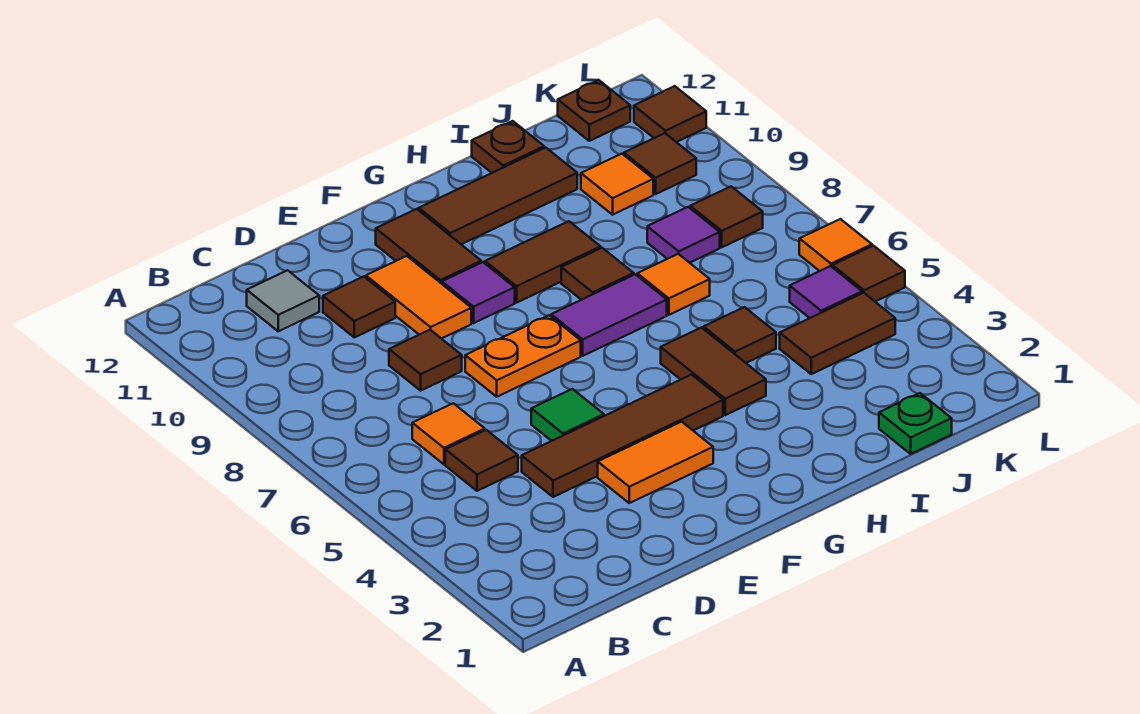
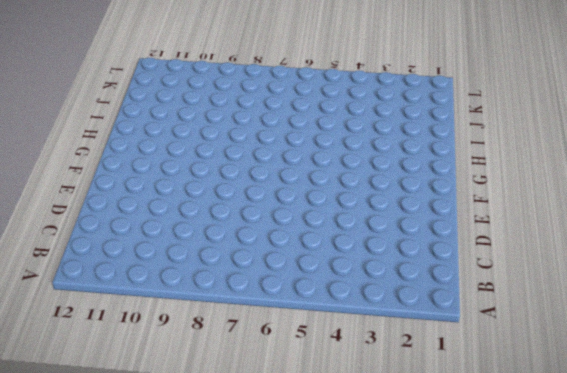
none -> brown 1x1 tile [445,430,518,491]
none -> orange 1x1 tile [412,403,485,464]
none -> grey 1x1 tile [247,270,319,331]
none -> brown 1x4 tile [522,375,723,497]

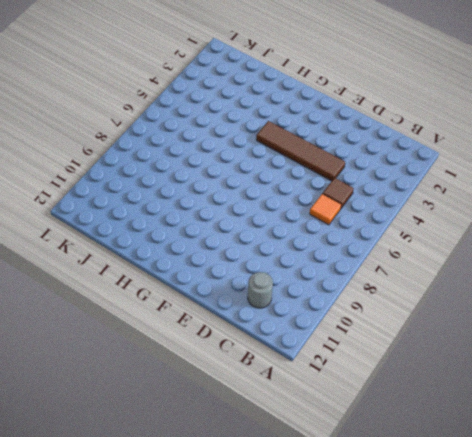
grey 1x1 round brick [248,272,273,308] -> grey 1x1 tile [247,270,319,331]
none -> brown 1x1 tile [389,330,462,391]
none -> brown 1x1 tile [323,276,395,337]
none -> orange 1x2 tile [598,422,713,503]
none -> green 1x1 tile [531,389,604,441]

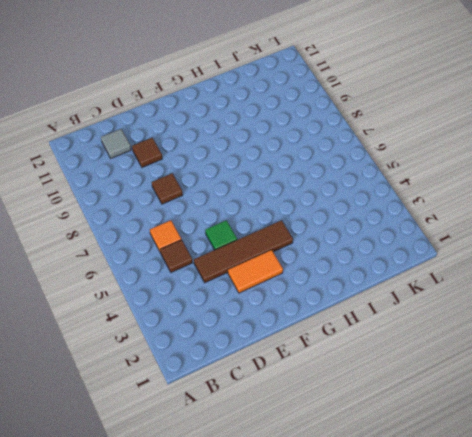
none -> orange 1x2 plate [465,315,581,397]
none -> orange 1x2 tile [366,256,471,339]
none -> purple 1x1 tile [442,262,515,323]
none -> brown 1x2 tile [376,209,481,284]

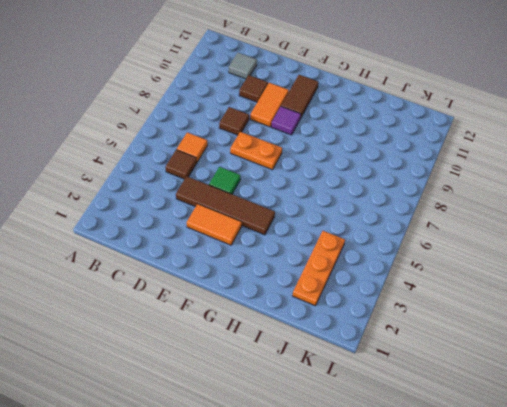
orange 1x3 plate [293,231,345,306] -> brown 1x2 tile [780,293,895,374]
none -> purple 1x2 tile [551,274,667,356]
none -> brown 1x2 tile [485,221,601,303]
none -> brown 1x3 tile [419,148,577,244]
none -> brown 1x2 tile [661,328,766,415]

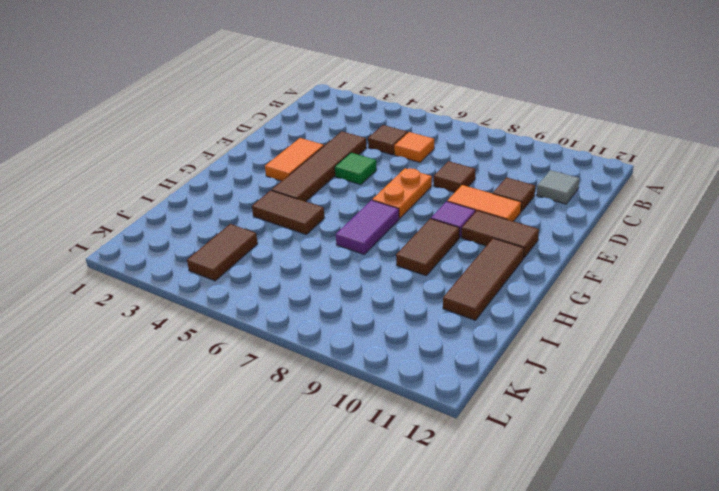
none -> brown 1x1 tile [561,248,634,300]
none -> brown 1x1 tile [704,307,776,363]
none -> orange 1x1 tile [637,254,710,315]
none -> brown 1x1 plate [472,121,544,173]

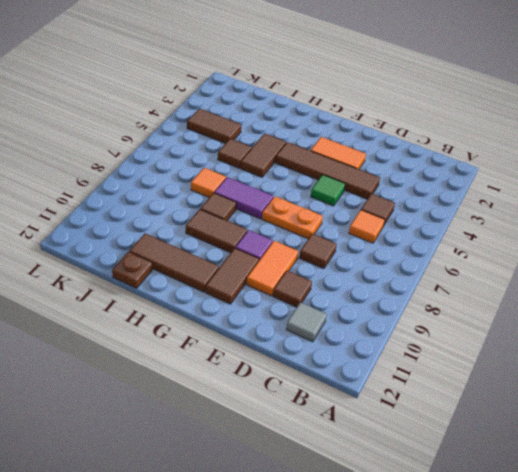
none -> green 1x1 plate [879,393,952,454]
none -> purple 1x1 tile [647,207,720,263]
none -> orange 1x1 tile [581,154,653,215]
none -> purple 1x1 tile [790,266,862,318]

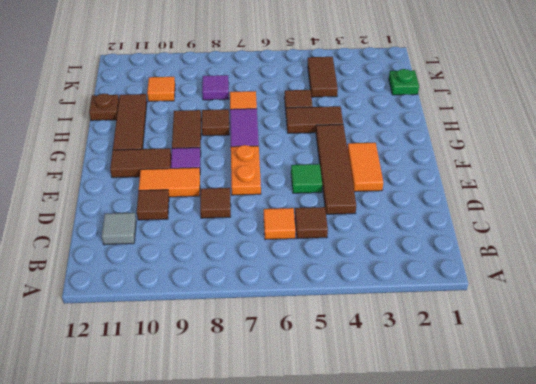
none -> purple 1x1 tile [790,266,862,318]
none -> brown 1x1 tile [690,186,763,247]
none -> brown 1x1 tile [624,133,696,194]
none -> brown 1x1 plate [558,80,630,141]

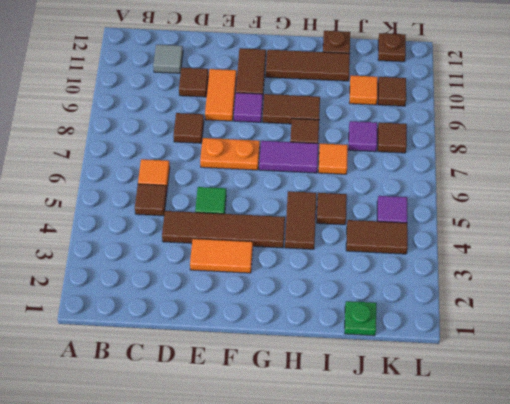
none -> brown 1x1 tile [833,246,905,301]
none -> orange 1x1 tile [799,219,872,271]
none -> brown 1x1 tile [634,86,706,142]

